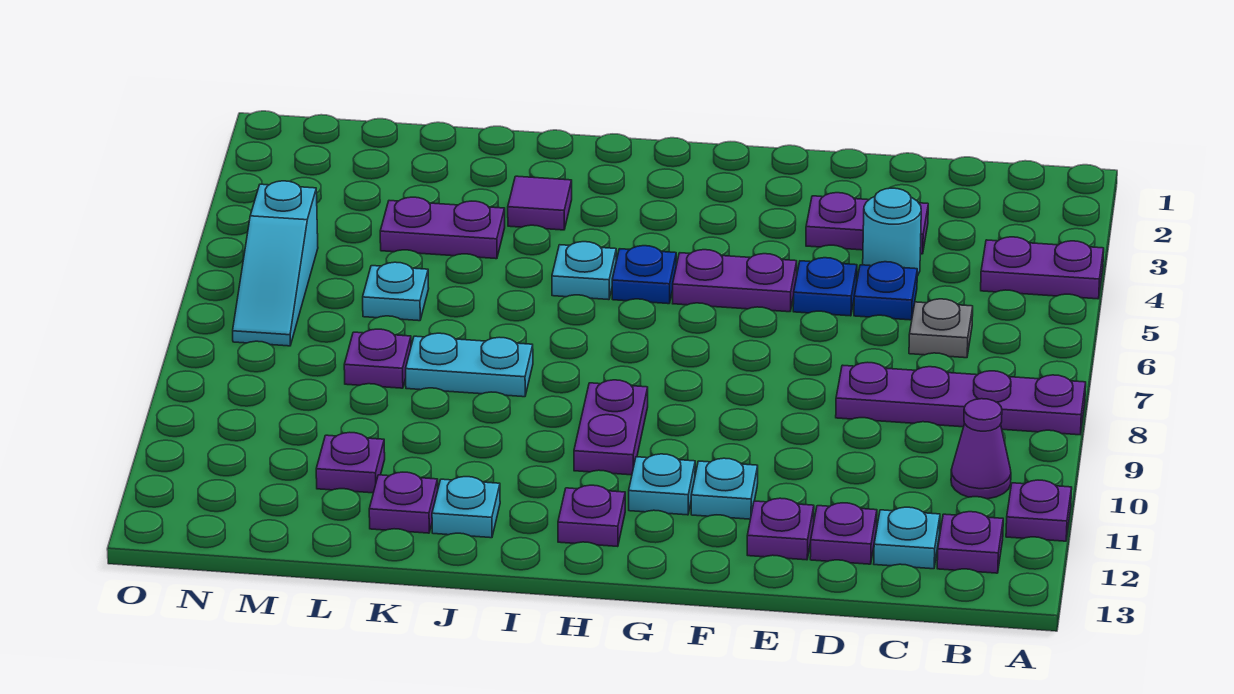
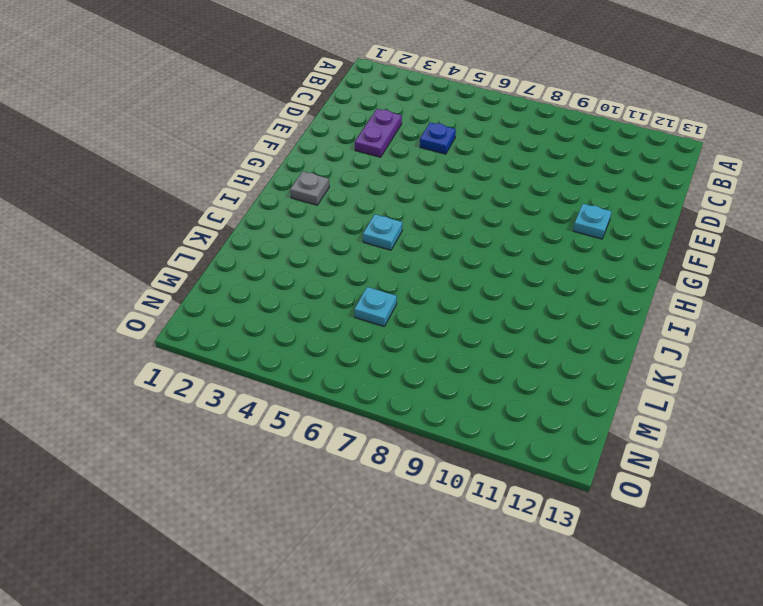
grey 1x1 plate [290,171,329,205] -> grey 1x1 plate moved to [909,299,973,358]
none -> purple 1x2 plate [981,237,1104,299]
none -> purple 1x4 plate [836,362,1086,435]
none -> purple 1x1 plate [1006,480,1072,541]

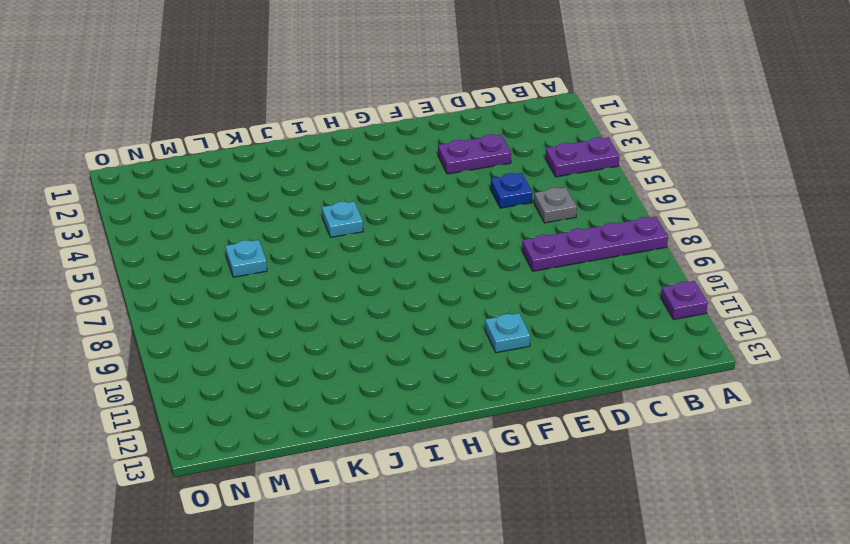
none -> purple 1x1 cone [951,399,1011,499]
none -> purple 1x1 plate [937,512,1003,573]
none -> cyan 1x1 plate [874,507,940,569]

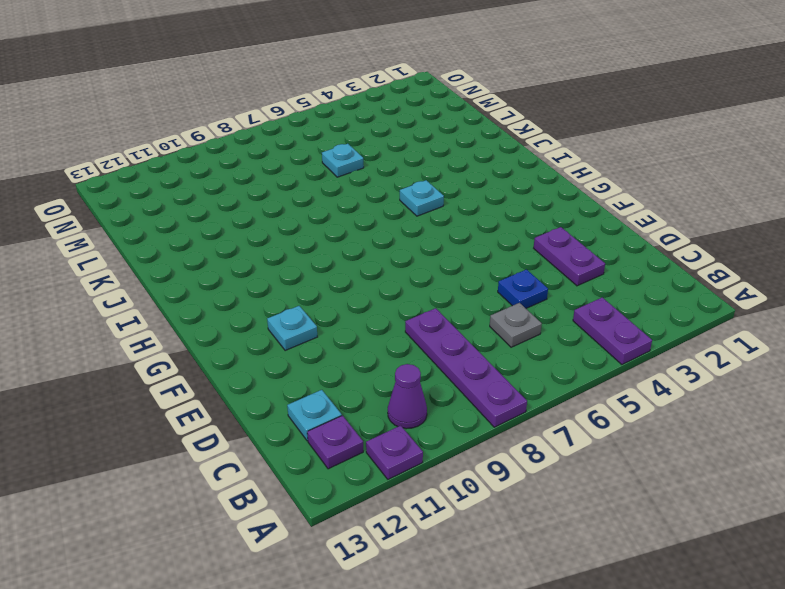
none -> cyan 1x1 round brick [863,188,921,276]
none -> purple 1x1 plate [810,503,877,564]
none -> blue 1x1 plate [793,258,857,316]

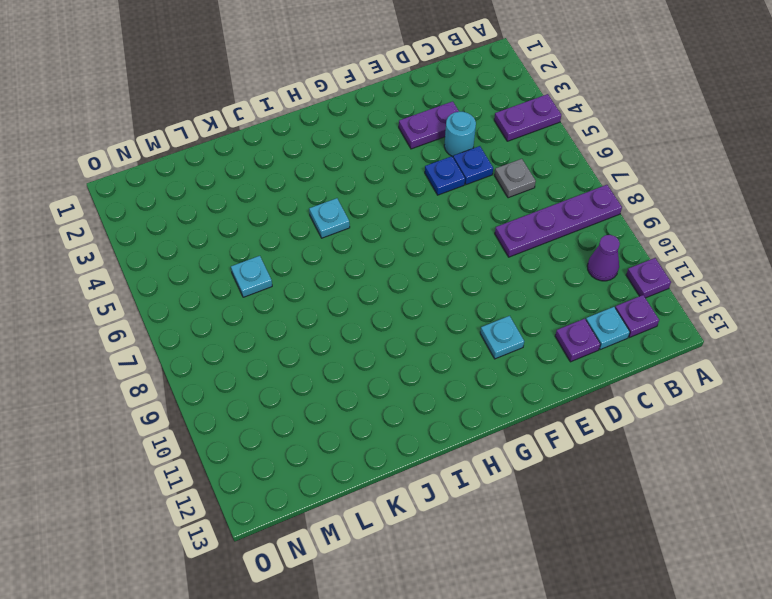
none -> purple 1x1 plate [747,498,814,560]
none -> purple 1x2 plate [673,250,797,312]
none -> cyan 1x1 plate [629,454,695,515]

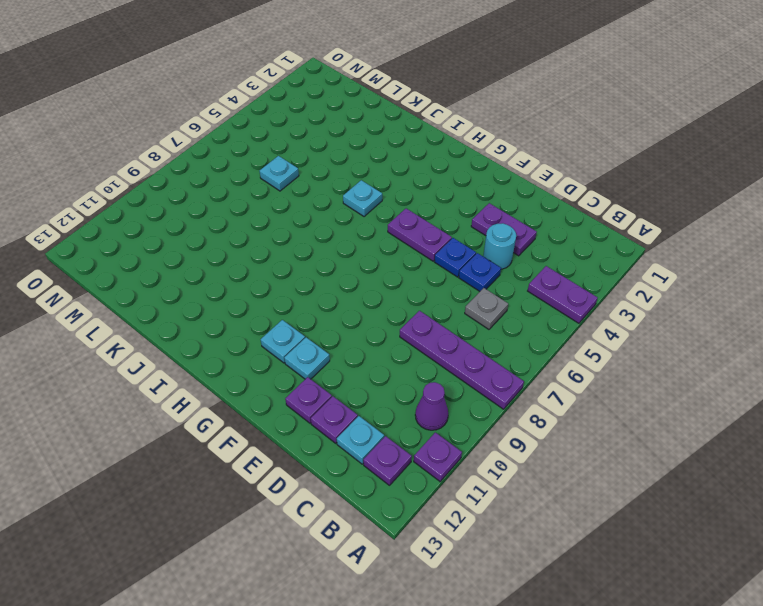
none -> blue 1x1 plate [612,246,676,304]
none -> purple 1x2 plate [574,380,648,475]
none -> purple 1x1 plate [558,485,625,547]

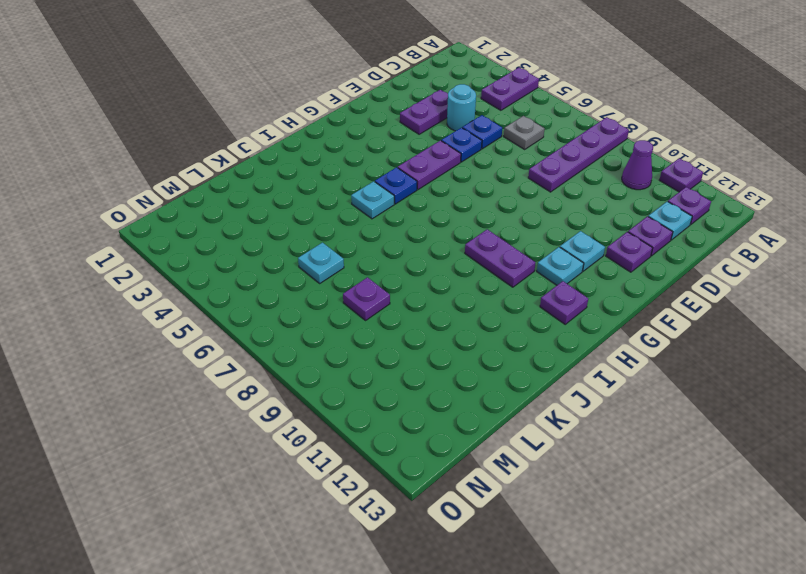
none -> purple 1x1 tile [508,176,572,230]
none -> cyan 1x2 plate [406,333,533,397]
none -> cyan 1x1 plate [432,477,500,538]

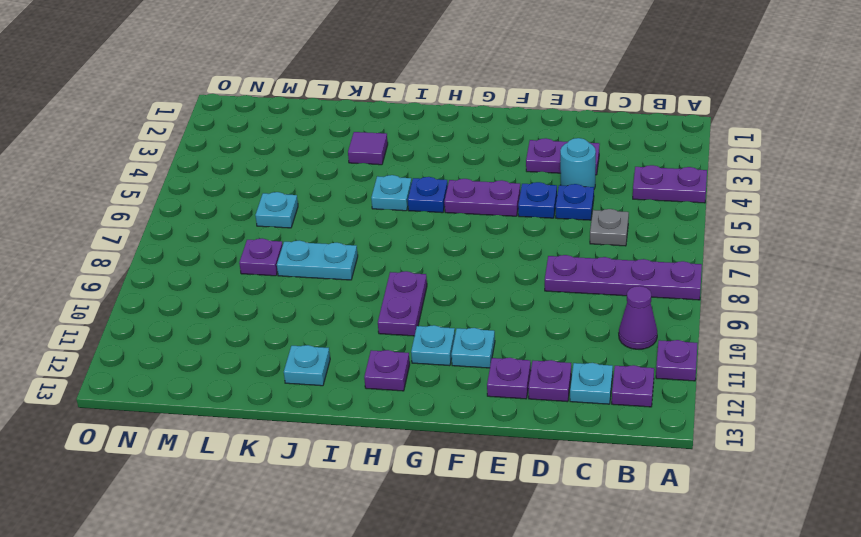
none -> purple 1x2 plate [380,197,505,259]
none -> purple 1x1 plate [369,472,438,533]
none -> purple 1x1 plate [316,432,385,493]

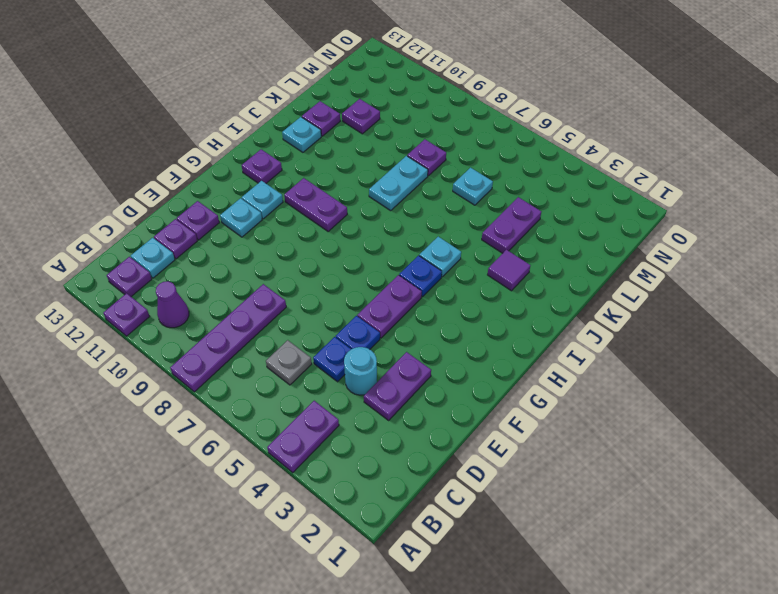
none -> cyan 1x3 slope [233,181,318,346]

